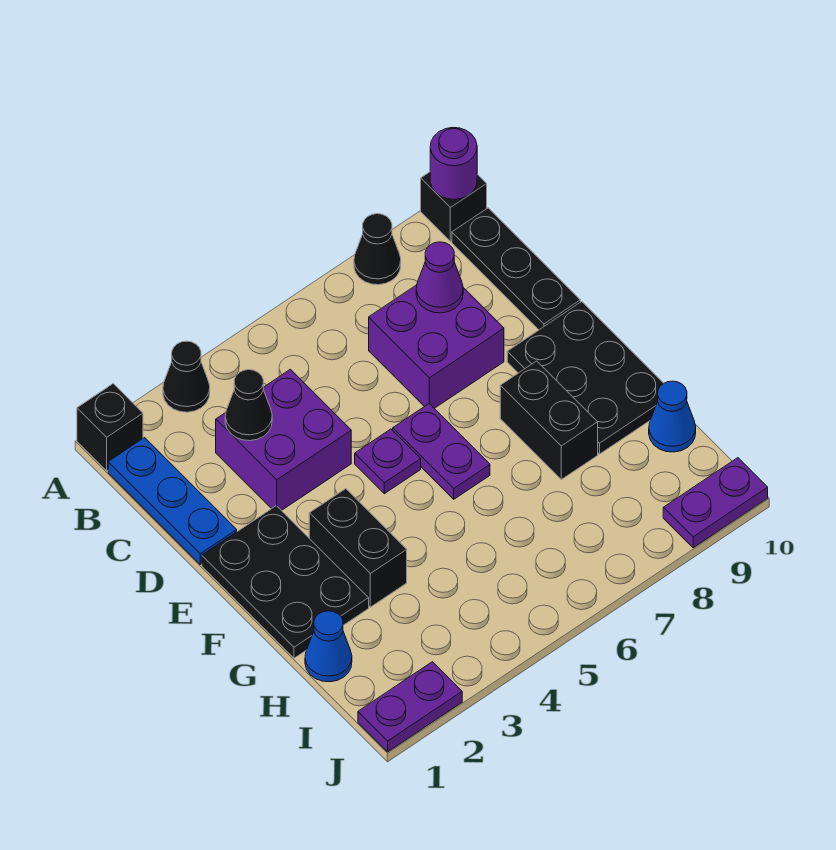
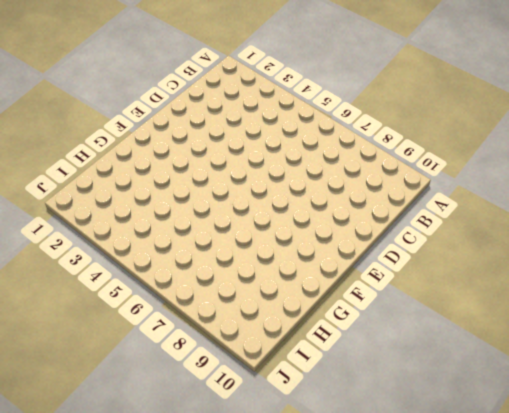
none -> black 1x1 brick [77,384,143,471]
none -> black 1x1 cone [163,341,210,412]
none -> black 1x1 cone [354,214,401,285]

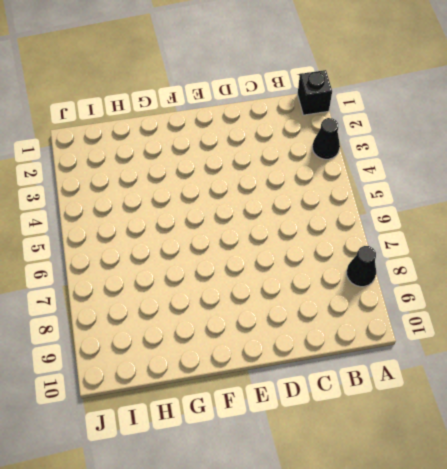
none -> black 1x1 brick [421,172,487,241]
none -> blue 1x3 plate [108,438,237,564]
none -> black 1x3 plate [452,208,580,330]

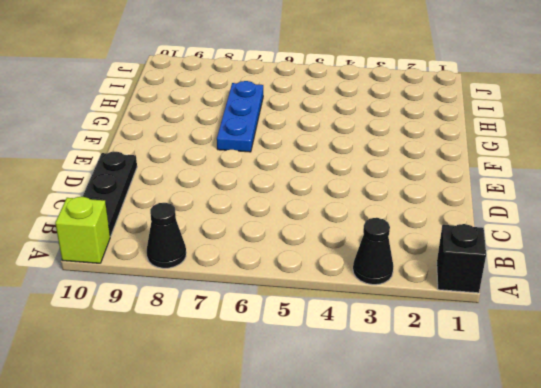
lime 1x1 brick [55,197,110,263] -> black 1x1 brick [421,172,487,241]
blue 1x3 plate [217,81,263,152] -> blue 1x3 plate moved to [108,438,237,564]
none -> purple 2x2 brick [216,369,351,511]
none -> purple 2x2 brick [369,285,504,408]
none -> black 2x3 plate [202,506,369,658]

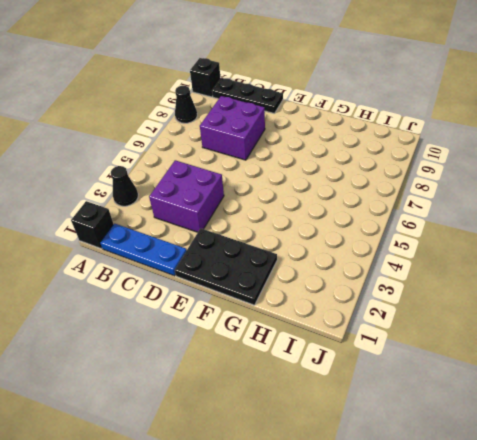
none -> purple 1x1 plate [355,429,421,494]
none -> purple 1x2 plate [393,404,490,499]
none -> black 2x3 plate [507,302,664,454]

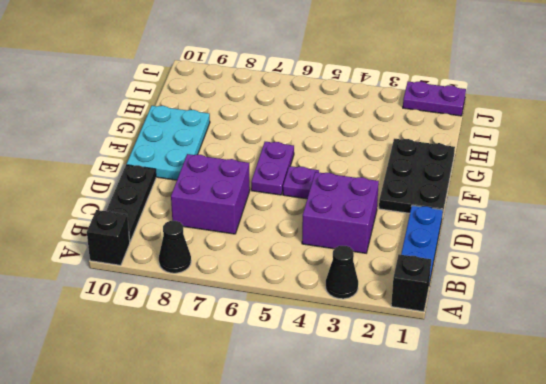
cyan 2x3 plate [127,106,210,180] -> black 2x3 plate [507,302,664,454]
none -> black 1x2 brick [309,489,407,607]
none -> black 1x2 brick [500,361,598,479]
none -> blue 1x1 cone [305,611,352,682]

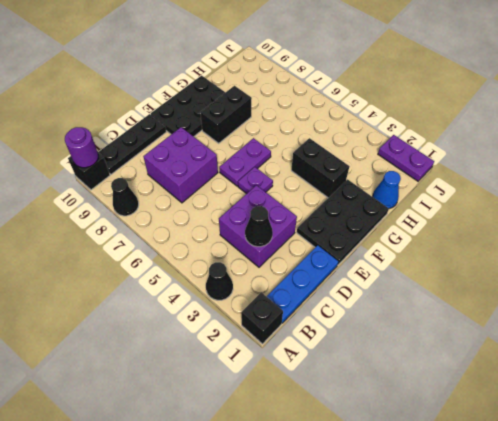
black 1x2 brick [291,138,349,198] -> black 1x2 brick turned to [309,489,407,607]
none -> blue 1x1 cone [649,381,696,452]
none -> purple 1x2 plate [663,458,768,548]
none -> purple 1x1 cone [416,242,463,313]

